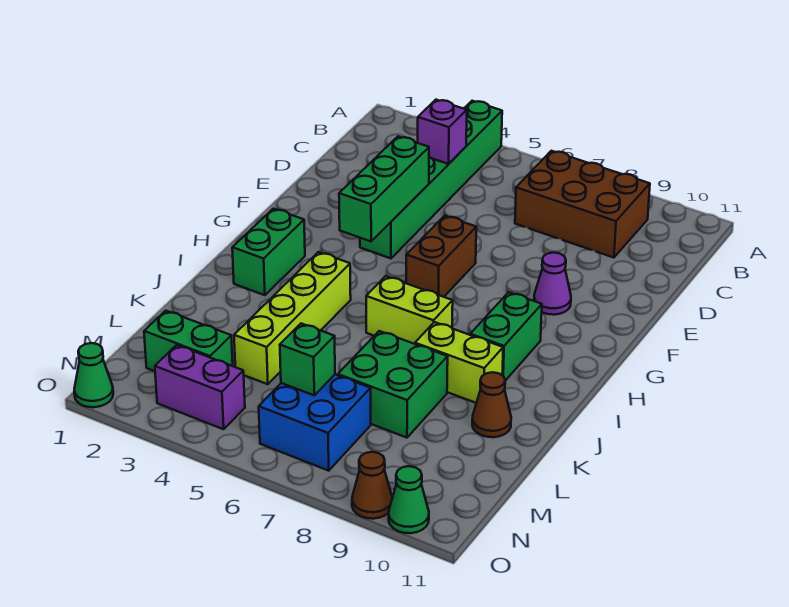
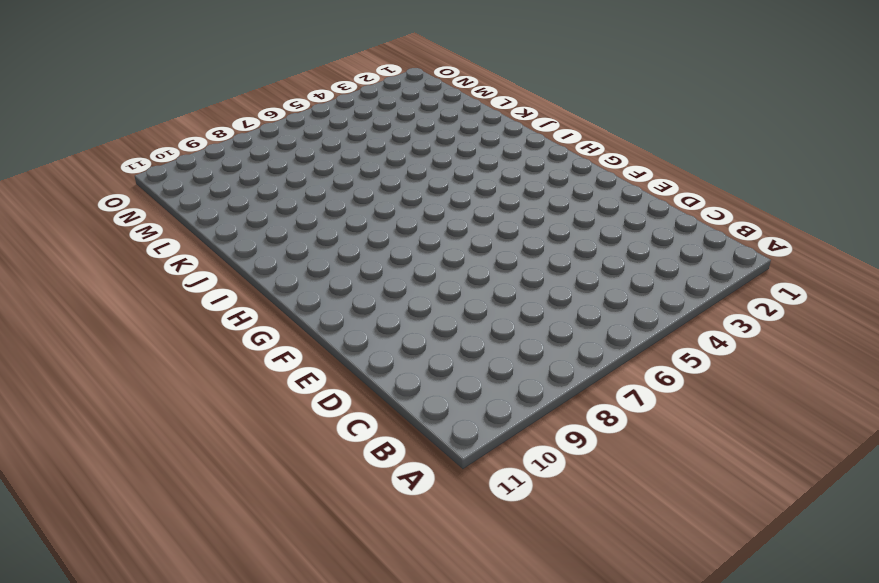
none -> green 1x6 brick [360,101,502,258]
none -> brown 2x3 brick [515,151,650,258]
none -> brown 1x2 brick [406,216,476,297]

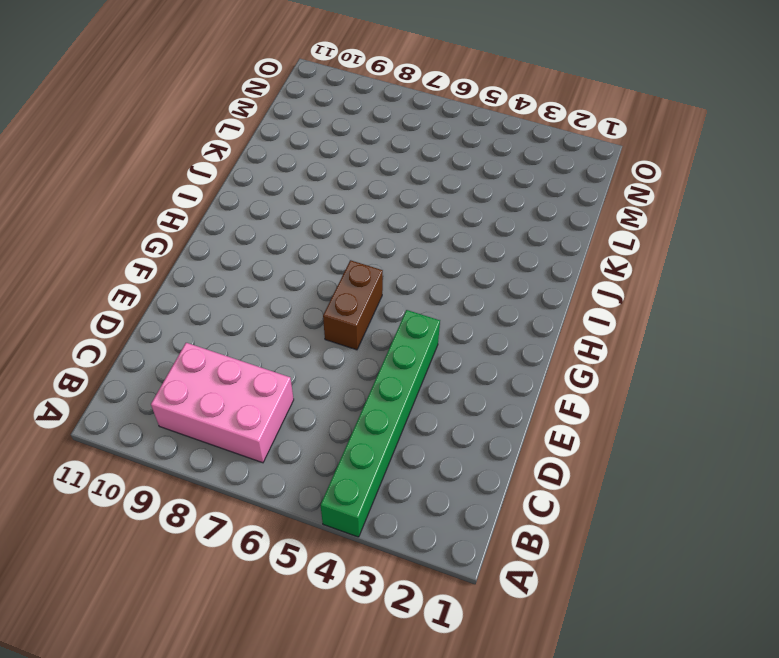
pink 2x3 brick [151,343,294,463] -> brown 2x3 brick [515,151,650,258]
none -> purple 1x1 cone [534,253,571,315]
none -> green 1x2 brick [232,209,305,295]
none -> green 1x2 brick [470,292,542,381]

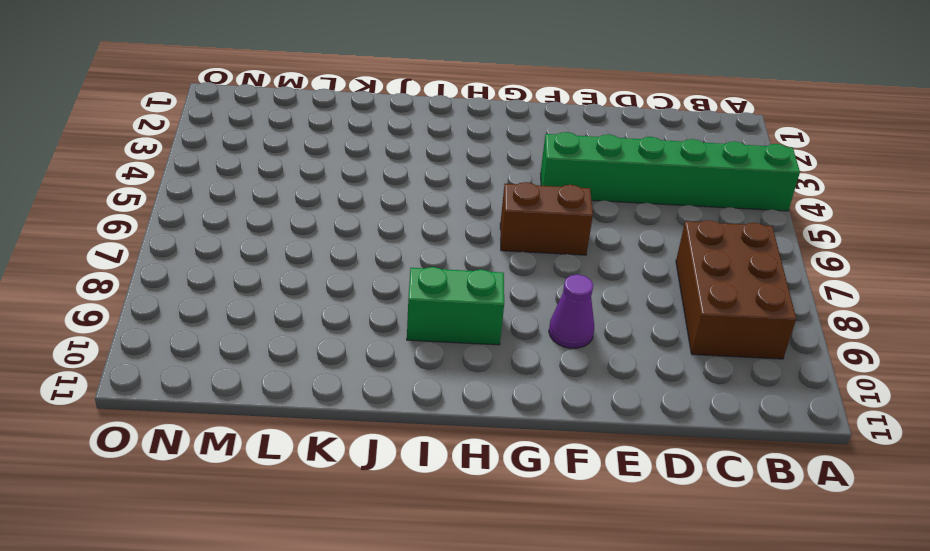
none -> green 1x2 brick [232,209,305,295]
none -> lime 1x4 brick [234,252,351,384]
none -> lime 1x2 brick [366,276,453,344]

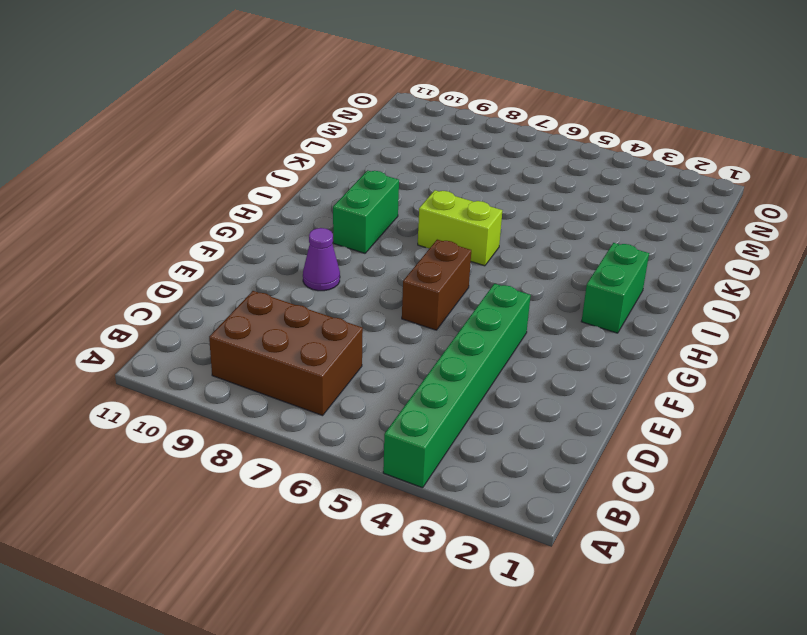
none -> lime 1x4 brick [234,252,351,384]
none -> lime 1x2 brick [415,322,503,403]
none -> green 2x2 brick [338,331,448,438]

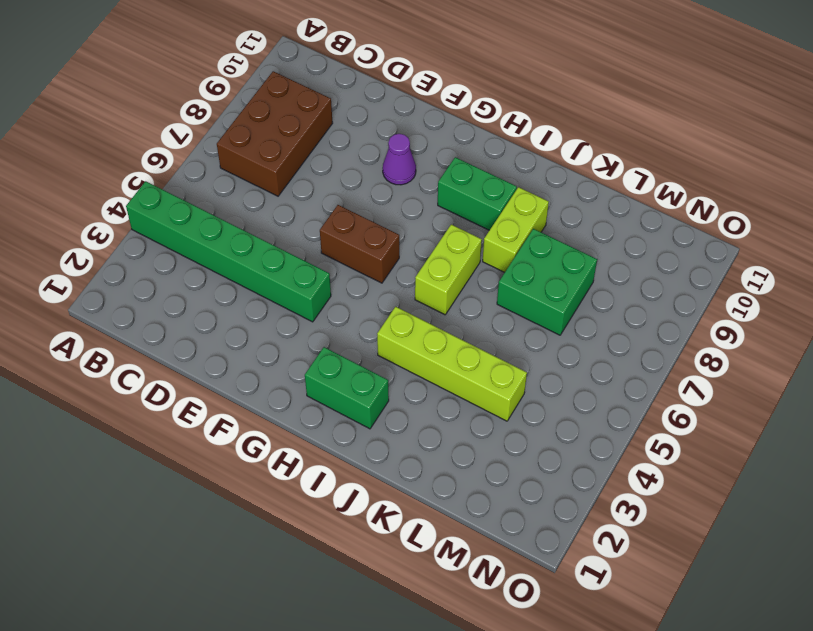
none -> brown 1x1 cone [472,372,511,437]
none -> green 1x2 brick [144,311,233,371]
none -> blue 2x2 brick [259,375,371,471]

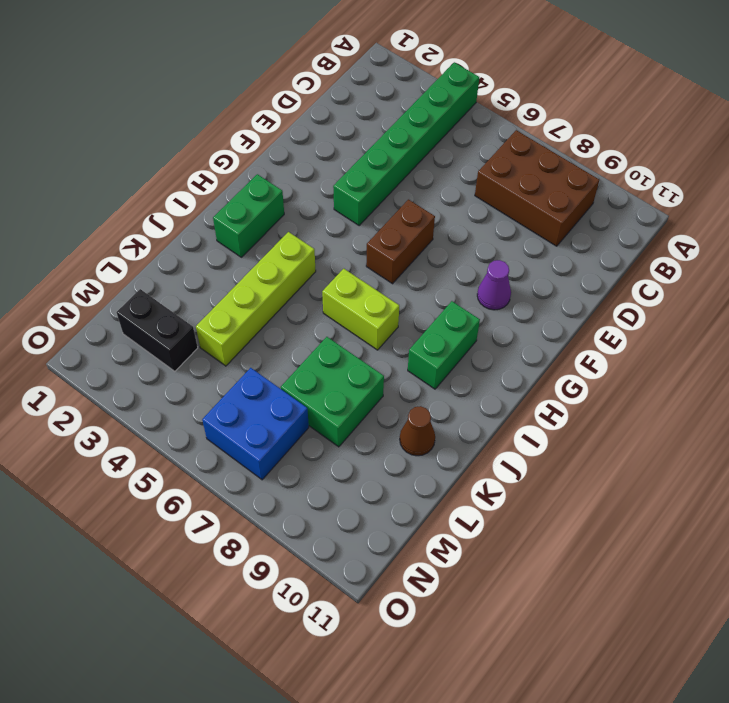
black 1x2 brick [117,289,198,371] -> green 1x2 brick [144,311,233,371]
none -> lime 1x2 brick [415,322,503,403]
none -> purple 1x2 brick [155,345,245,429]
none -> green 1x1 cone [74,343,113,407]

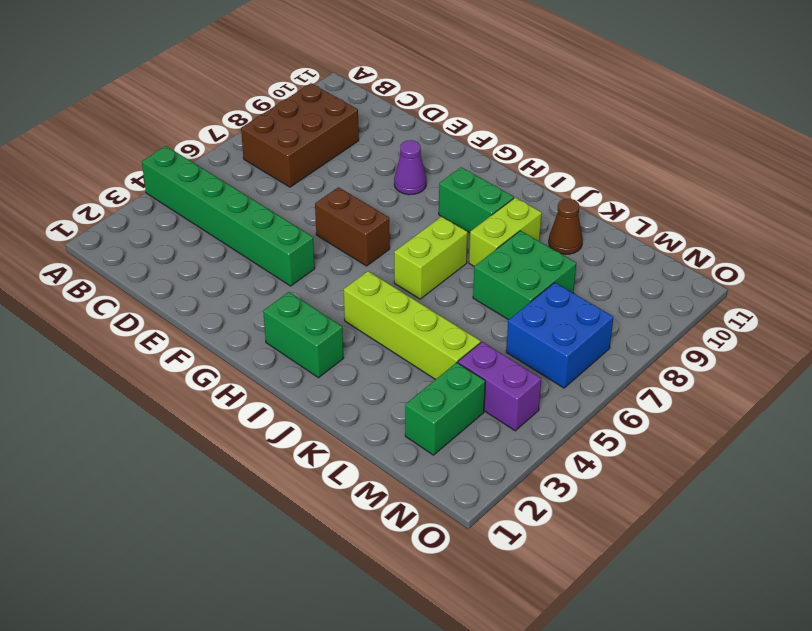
purple 1x2 brick [458,342,541,431] -> purple 1x2 brick turned to [155,345,245,429]
none -> green 1x1 cone [74,343,113,407]
none -> brown 1x1 cone [352,452,392,519]
none -> green 1x1 cone [389,466,429,533]

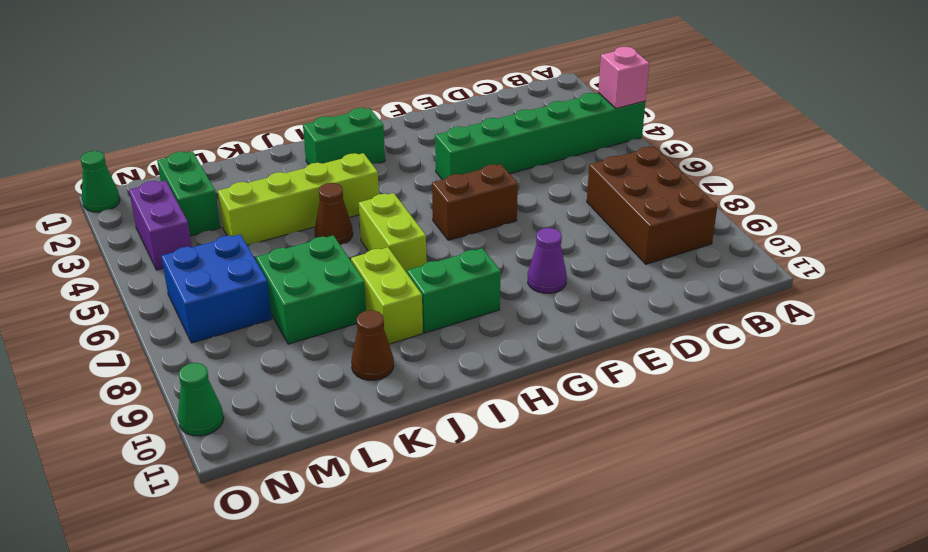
pink 1x1 brick [598,47,649,109] -> none
brown 1x1 cone [315,183,353,245] -> brown 1x1 cone moved to [352,452,392,519]
none -> purple 1x1 brick [418,100,467,164]
none -> green 1x3 brick [339,137,429,241]
none -> green 1x1 brick [280,323,335,395]

